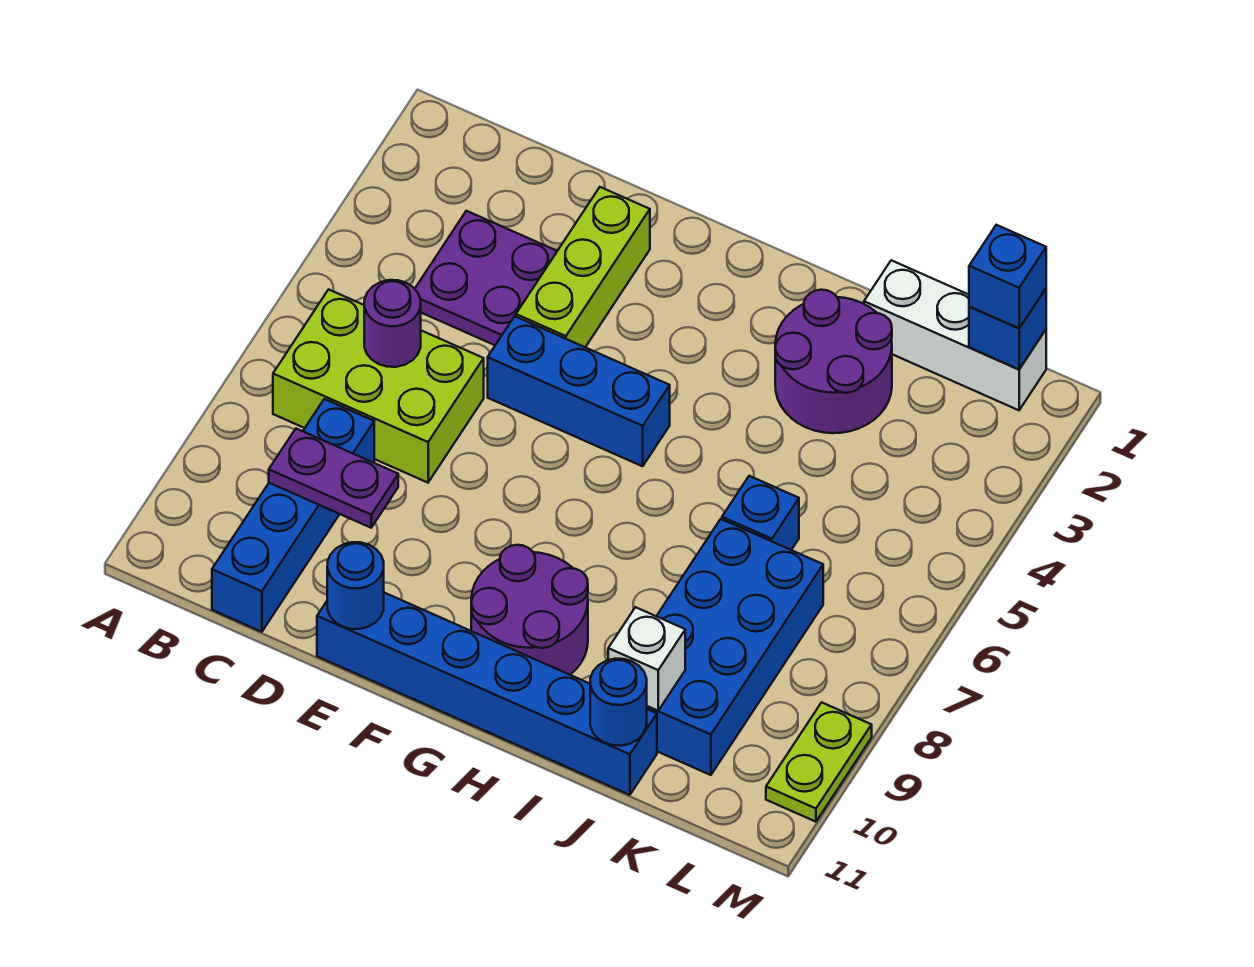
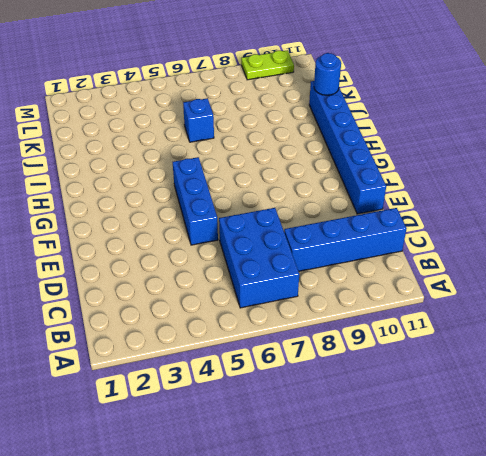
blue 2x3 brick [219,208,299,308] -> lime 2x3 brick [273,289,484,483]
none -> purple 2x2 plate [415,211,557,345]
none -> lime 1x3 brick [516,187,650,347]
none -> purple 2x2 round brick [471,545,588,675]

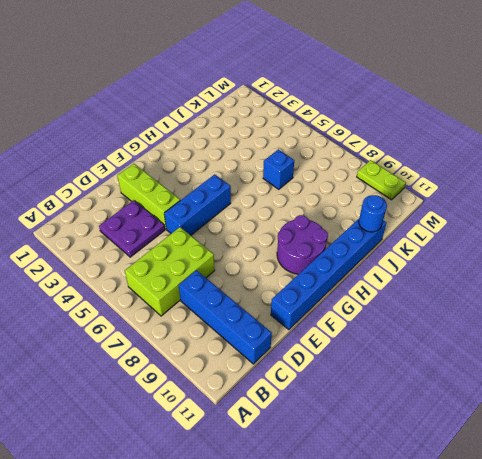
none -> purple 2x2 round brick [775,290,892,433]
none -> white 1x3 brick [864,260,1046,410]
none -> blue 2x4 brick [647,519,823,775]

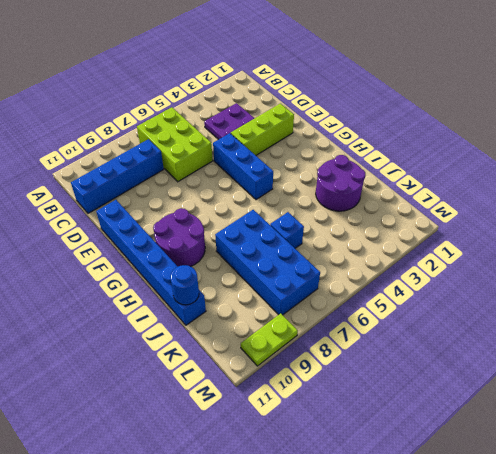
blue 2x4 brick [215,210,320,315] -> blue 2x4 brick turned to [647,519,823,775]
none -> white 1x3 brick [864,260,1046,410]
none -> purple 1x1 round brick [364,280,421,367]
none -> purple 1x2 plate [269,429,398,528]

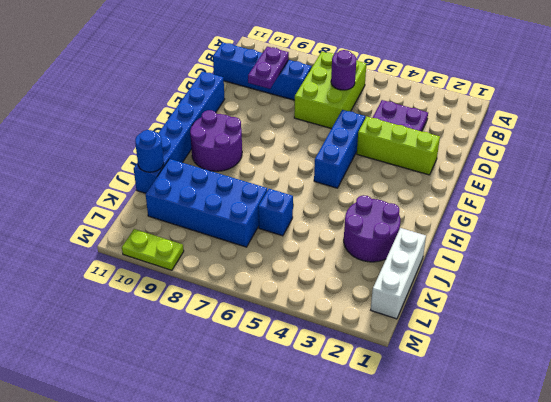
none -> blue 1x1 round brick [327,542,384,629]
none -> white 1x1 brick [608,607,685,711]
none -> blue 1x1 brick [969,289,1046,369]

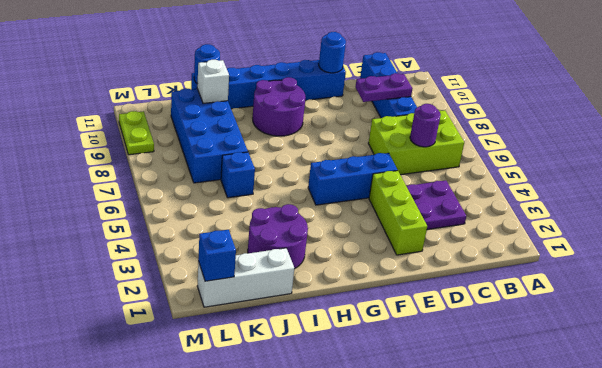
none -> blue 1x1 brick [969,225,1046,328]

